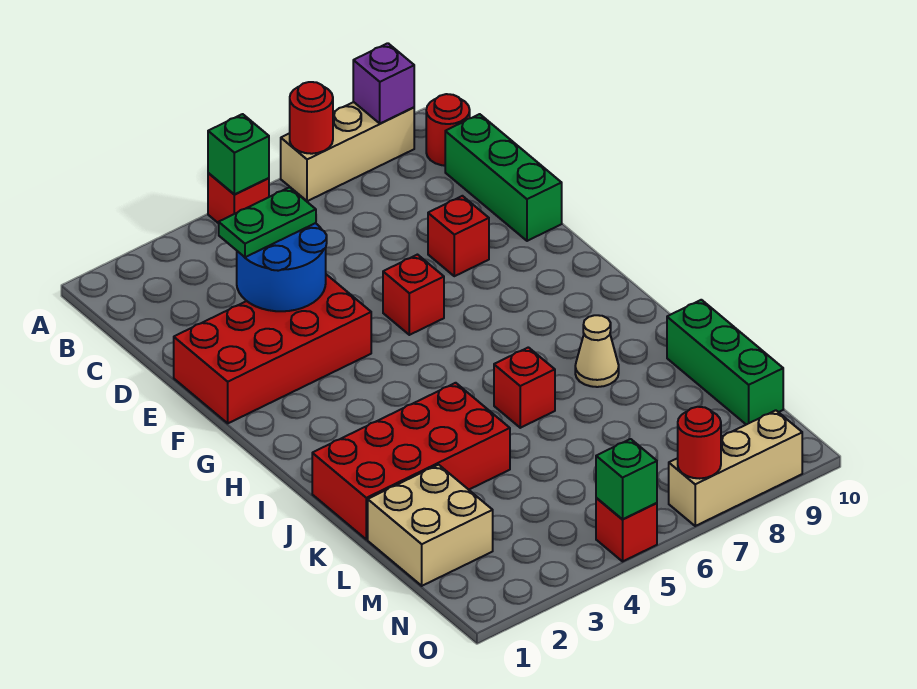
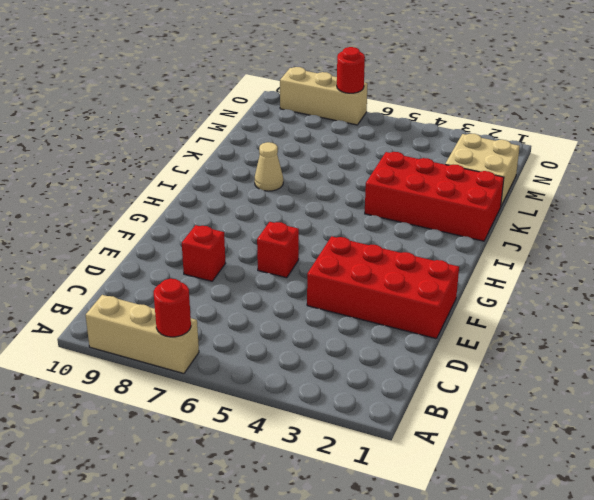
none -> red 1x1 brick [208,173,269,223]
none -> red 1x1 round brick [426,94,470,166]
none -> green 1x3 brick [445,114,562,241]

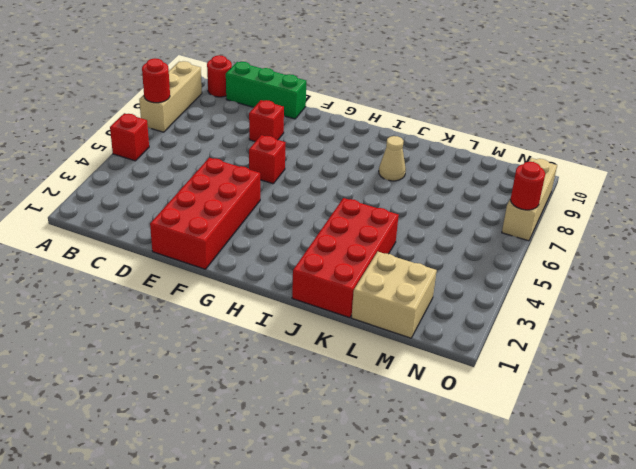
none -> red 1x1 brick [494,347,555,428]
none -> green 1x3 brick [667,300,783,425]
none -> red 1x1 brick [596,498,657,561]

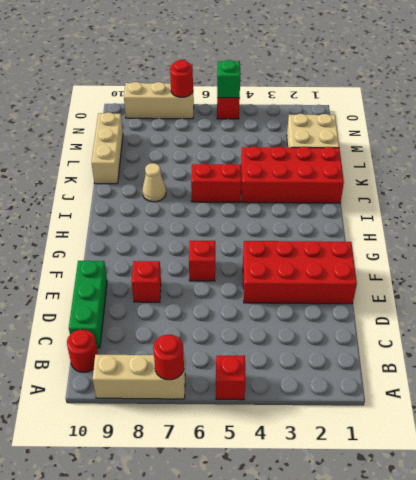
red 1x2 brick [191,164,241,202] -> red 1x1 brick [494,347,555,428]
tan 1x3 brick [92,112,123,184] -> green 1x3 brick [667,300,783,425]
none -> green 1x1 brick [208,114,269,194]
none -> purple 1x1 brick [353,43,414,123]
none -> blue 2x2 round brick [237,223,327,311]

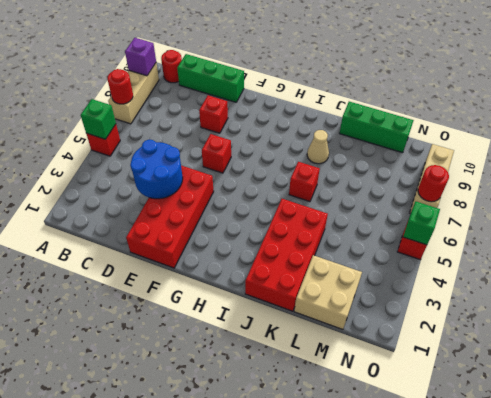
none -> green 1x2 plate [219,187,316,257]

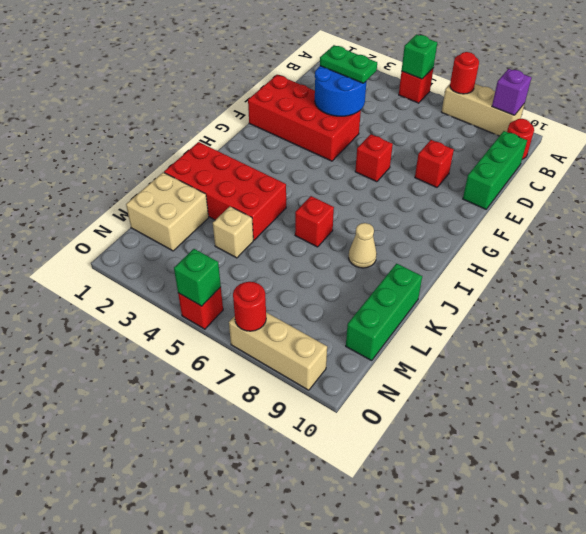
tan 1x1 brick [213,207,253,258] -> none

